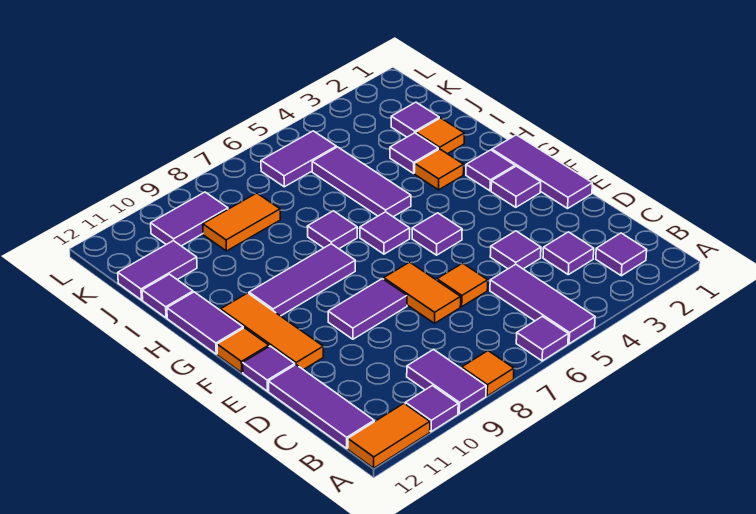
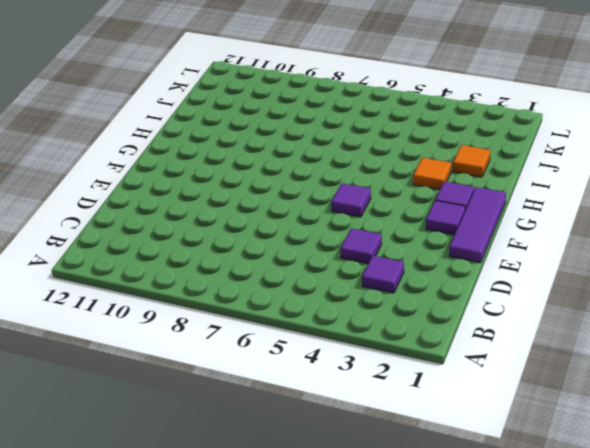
none -> purple 1x3 tile [490,264,595,344]
none -> purple 1x1 tile [516,316,568,361]
none -> orange 1x1 tile [462,351,514,396]
none -> purple 1x2 tile [407,349,486,414]

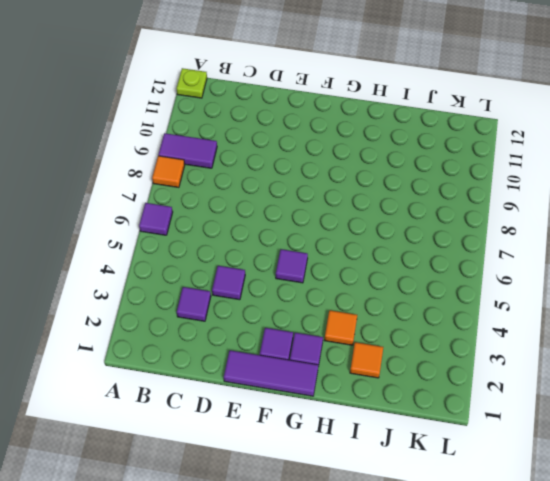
lime 1x1 plate [176,68,207,98] -> orange 1x2 tile [348,403,430,468]
none -> purple 1x3 tile [490,264,595,344]
none -> purple 1x1 tile [405,386,458,432]
none -> purple 1x1 tile [596,233,647,276]
none -> purple 1x3 tile [269,365,374,448]

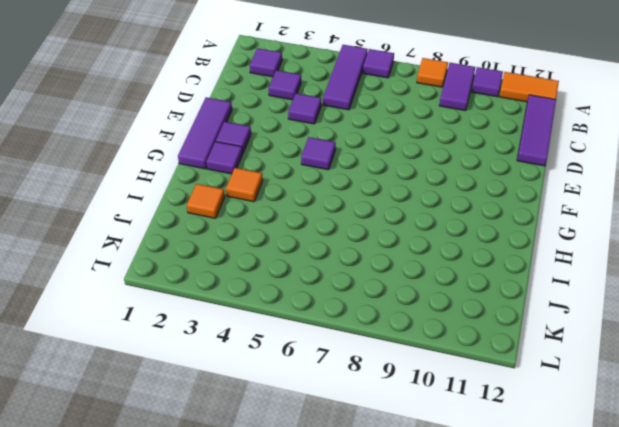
none -> orange 1x1 tile [437,263,488,306]
none -> orange 1x2 tile [384,262,461,323]
none -> purple 1x2 tile [328,279,407,339]
none -> orange 1x3 tile [221,293,323,370]

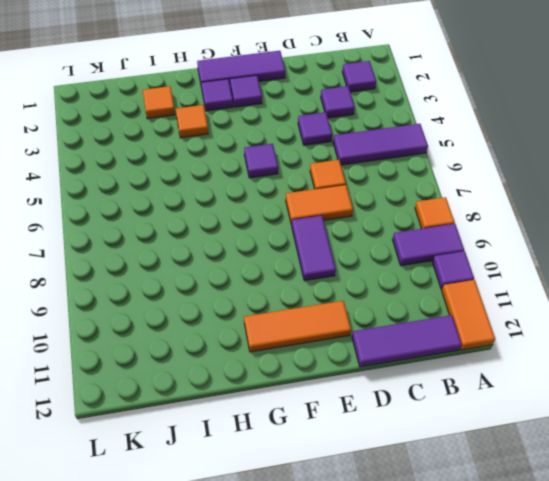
none -> purple 1x1 tile [516,316,568,361]
none -> purple 1x1 tile [243,346,295,391]
none -> orange 1x1 tile [217,328,269,373]
none -> purple 1x1 tile [360,212,410,254]

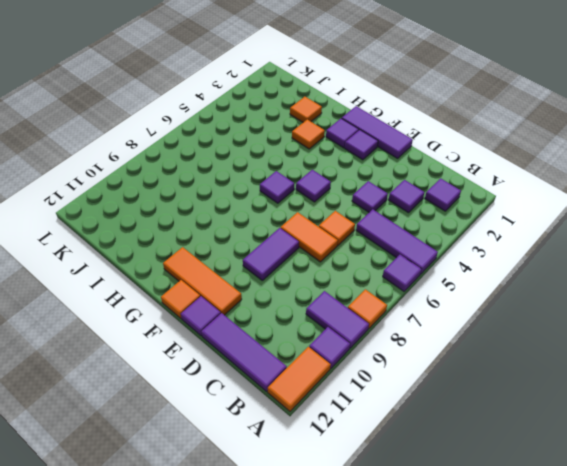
none -> purple 1x3 tile [249,244,355,316]
none -> purple 1x2 tile [167,292,243,354]
none -> purple 1x3 tile [312,147,411,217]
none -> purple 1x1 tile [307,211,357,249]

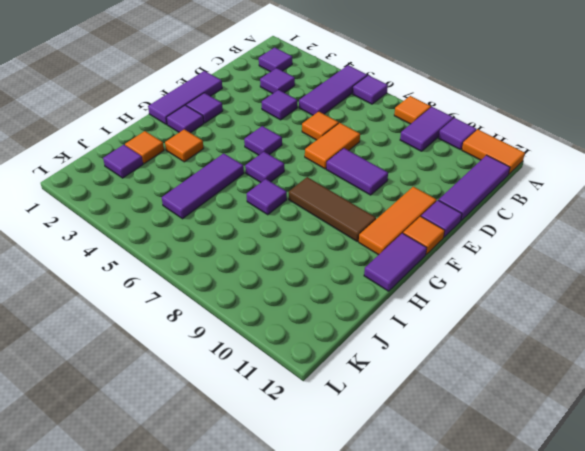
brown 1x3 tile [289,177,376,241] -> purple 1x3 tile [249,244,355,316]
none -> purple 1x1 tile [390,133,438,173]
none -> purple 1x1 tile [142,274,193,318]
none -> orange 1x2 tile [203,193,280,251]
none -> purple 1x2 tile [118,241,197,300]

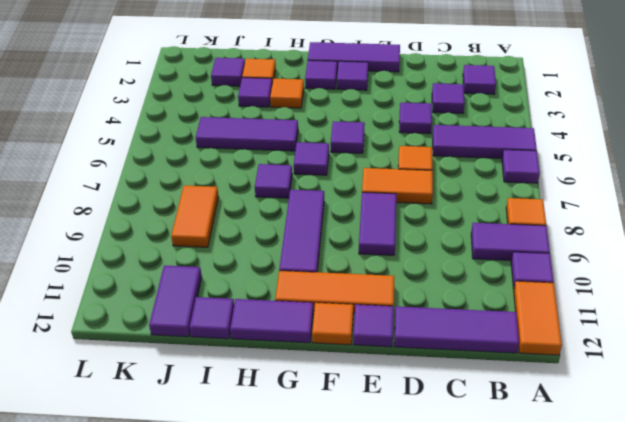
none -> purple 1x2 tile [261,131,336,187]
none -> purple 1x2 tile [151,192,228,246]

